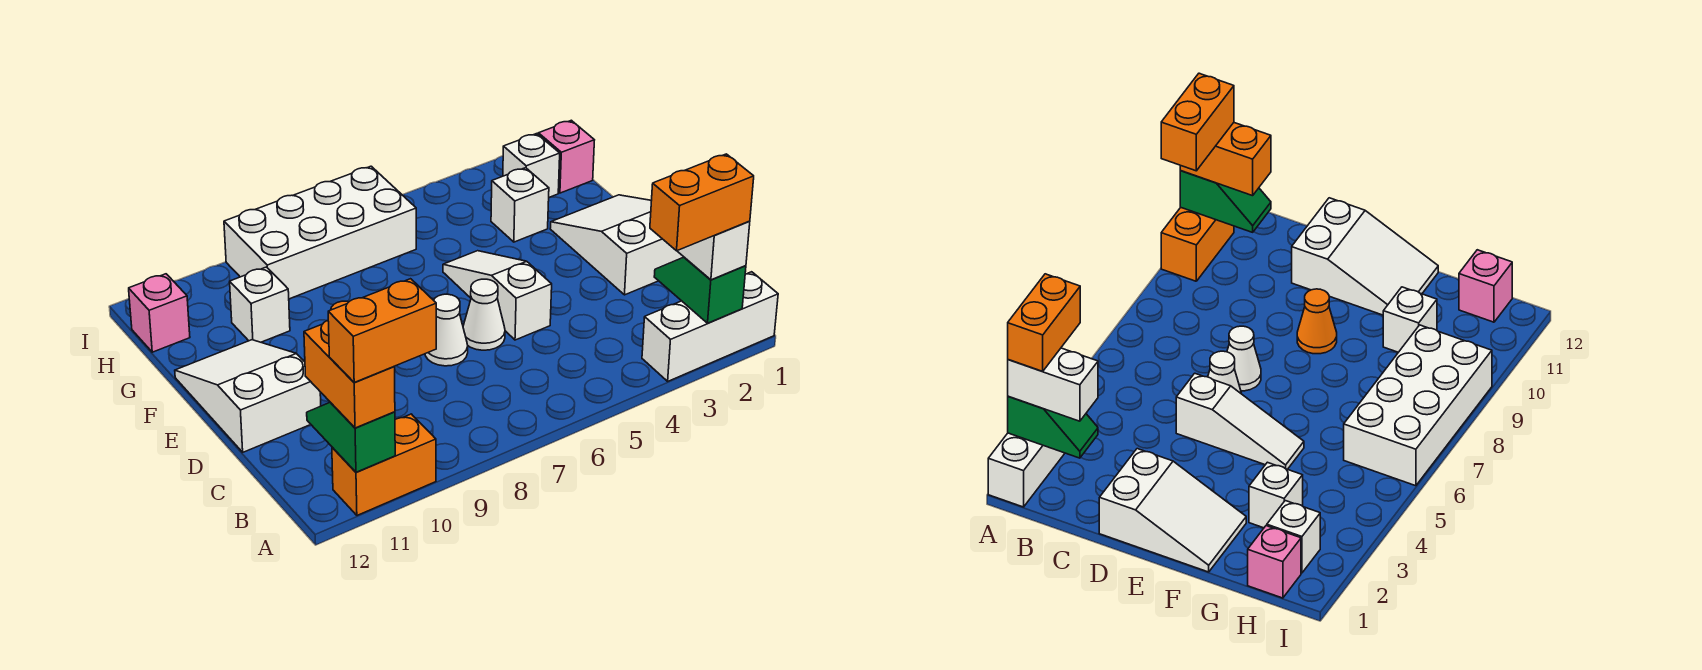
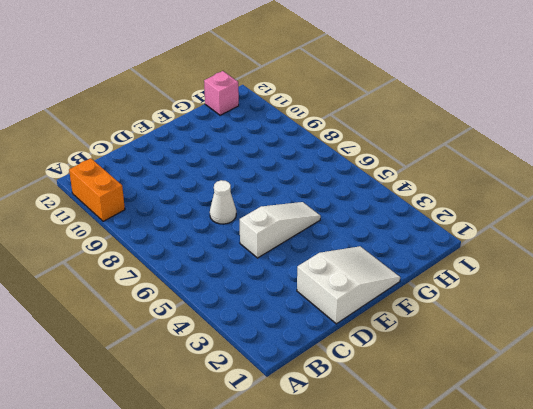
none -> white 1x3 brick [642,272,778,381]
none -> white 1x1 cone [463,279,505,350]
none -> white 2x3 slope [175,340,321,452]

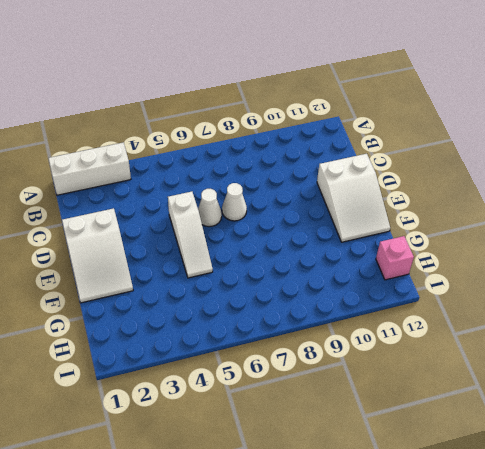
none -> orange 1x2 brick [332,414,436,515]
none -> orange 1x1 cone [1297,289,1337,354]
none -> white 1x1 brick [491,168,549,242]

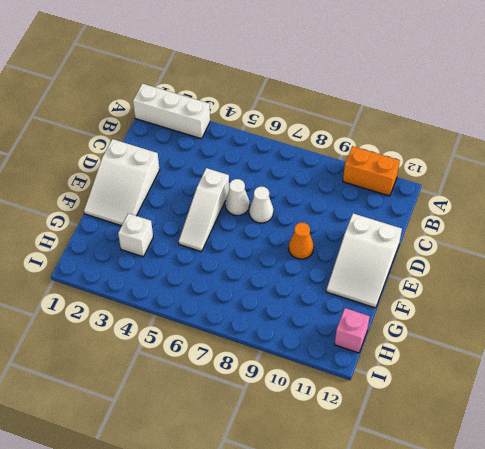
none -> white 1x1 brick [230,267,290,342]
none -> pink 1x1 brick [538,120,594,193]
none -> white 1x1 brick [503,134,560,197]

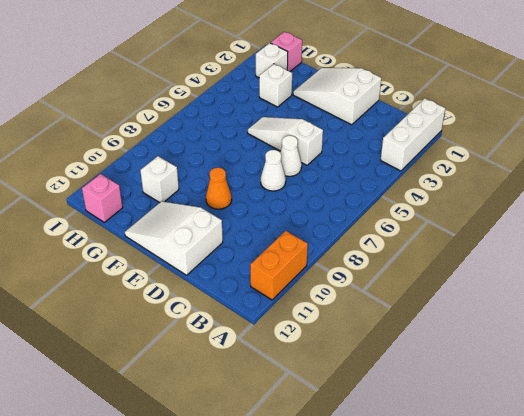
none -> white 2x4 brick [224,166,416,299]
none -> green 1x2 slope [654,257,746,323]
none -> green 1x2 slope [307,403,395,472]

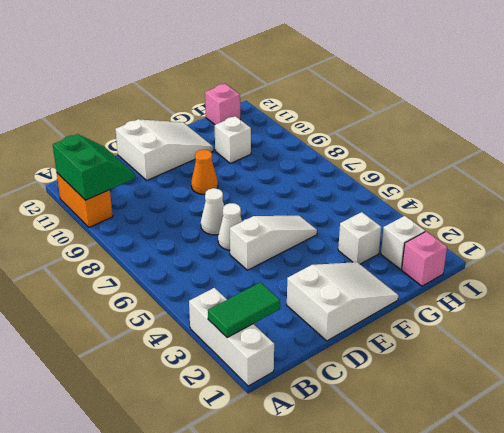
green 1x2 tile [208,282,280,337] -> green 1x2 slope [654,257,746,323]
green 2x2 slope [53,134,135,200] -> green 1x2 slope [307,403,395,472]
none -> white 2x4 brick [224,166,416,299]
none -> white 1x2 brick [678,221,750,280]
none -> orange 1x2 brick [304,320,395,428]

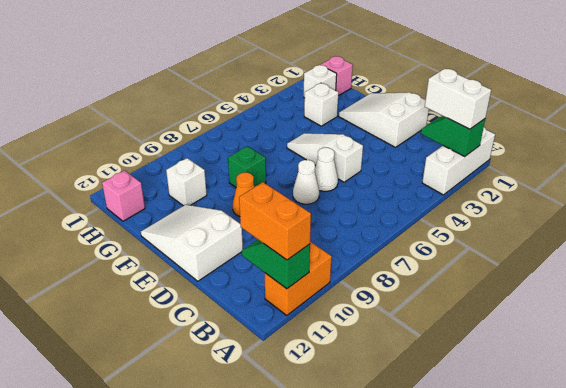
green 1x1 brick [228,146,266,187] -> none
none -> white 2x4 brick [224,166,416,299]
none -> orange 1x2 brick [650,154,754,251]
none -> orange 1x2 brick [328,279,436,382]

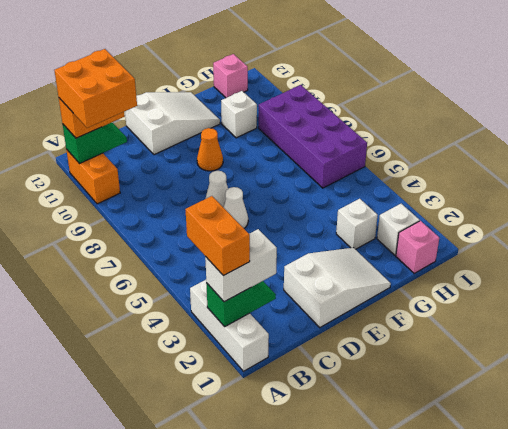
orange 2x2 brick [54,49,137,128] -> orange 1x2 brick [328,279,436,382]
purple 2x4 brick [259,85,367,188] -> white 2x4 brick [224,166,416,299]
none -> white 1x3 slope [443,251,552,340]

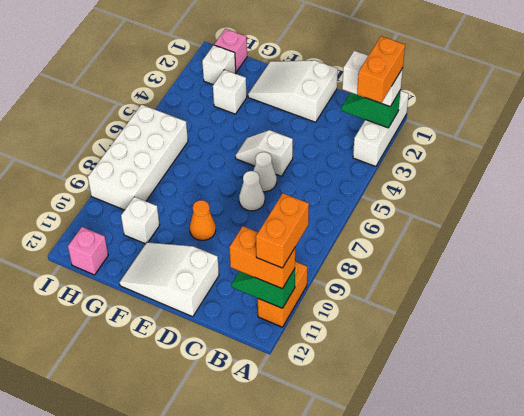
white 1x2 slope [236,130,293,176] -> white 1x3 slope [443,251,552,340]

